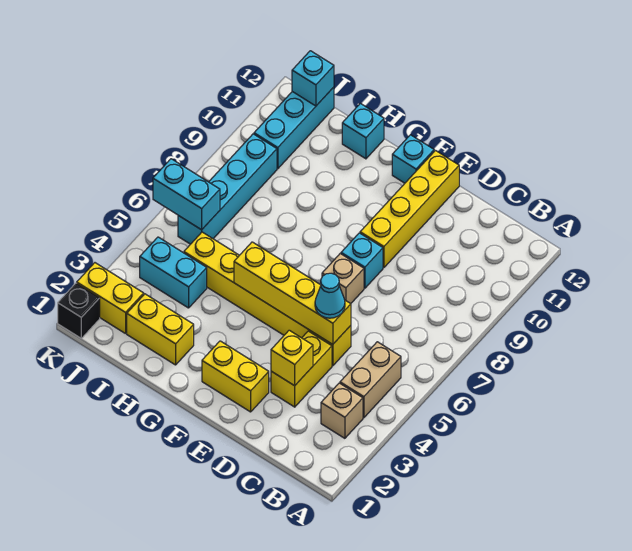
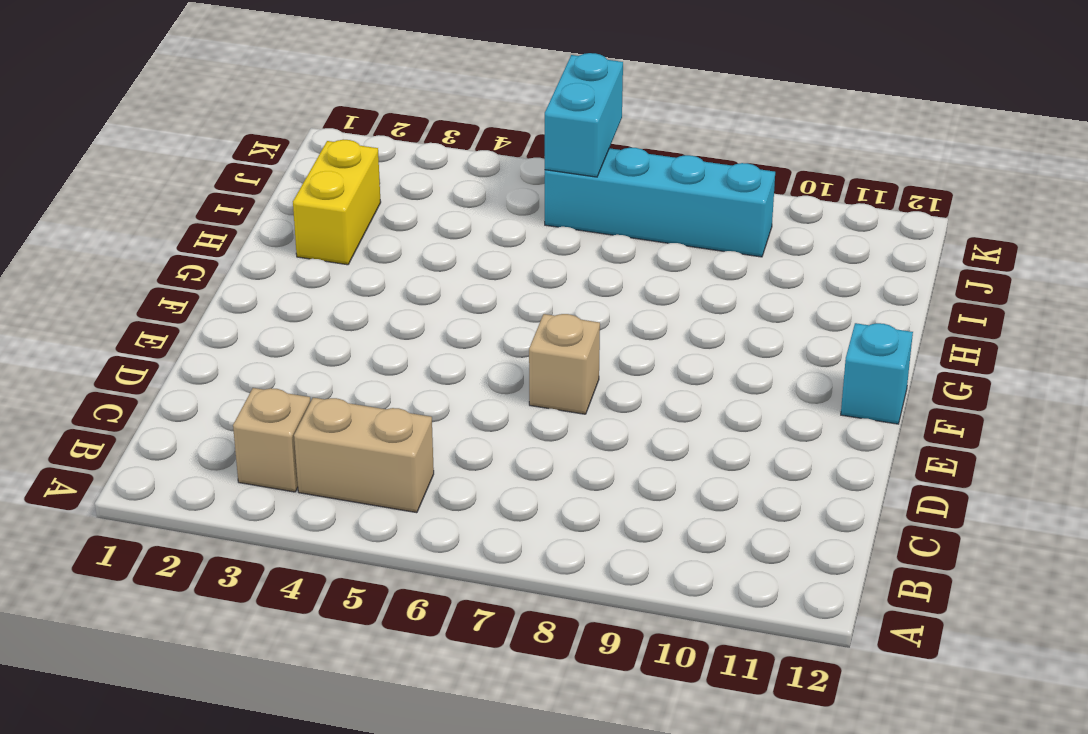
none -> yellow 1x2 brick [271,331,332,407]
none -> yellow 1x6 brick [184,232,351,366]
none -> yellow 1x2 brick [202,341,269,412]

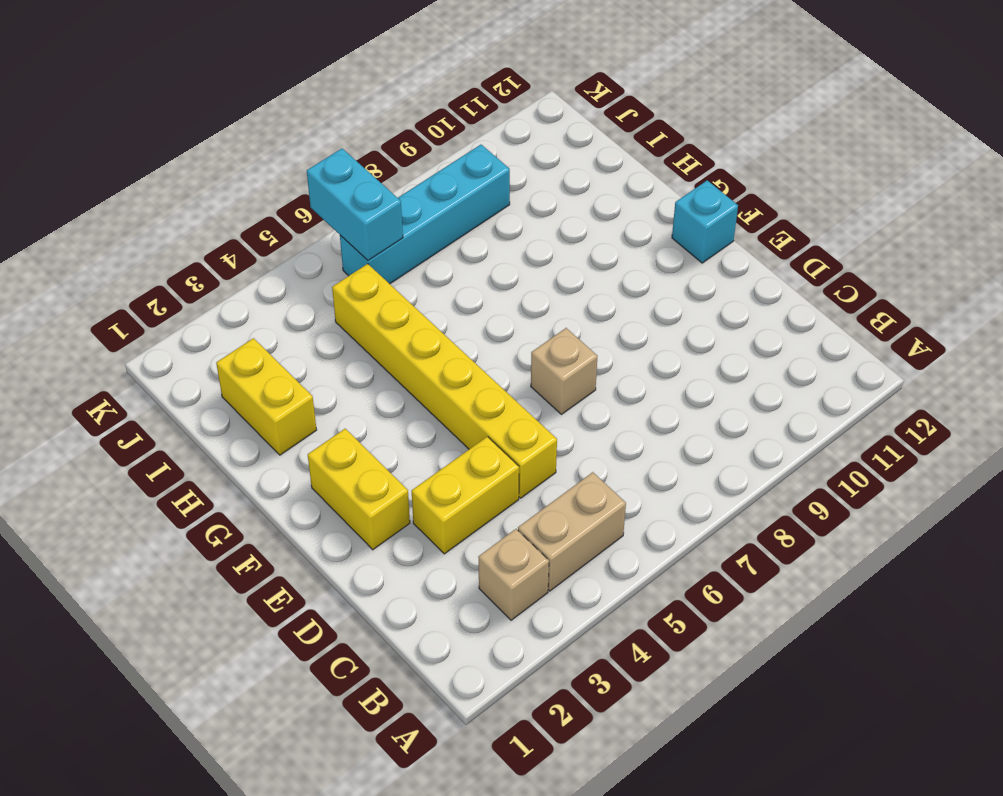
none -> cyan 1x1 brick [341,233,383,288]
none -> yellow 1x4 brick [360,151,459,268]
none -> cyan 1x1 brick [342,103,384,159]

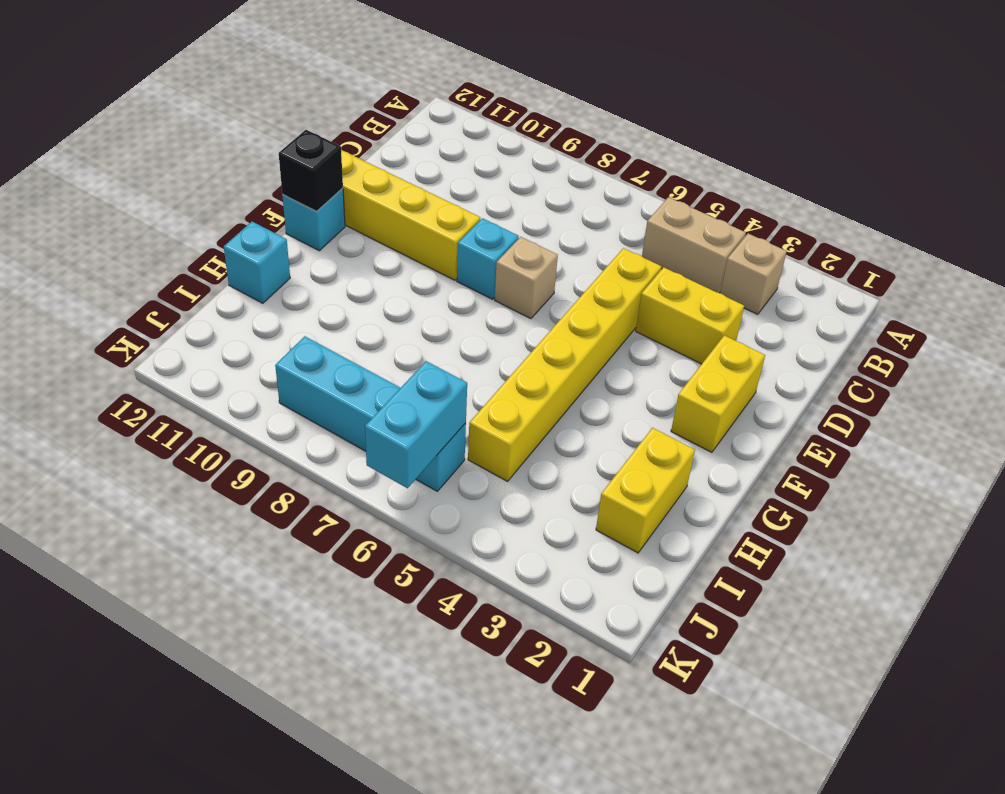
black 1x1 brick [279,130,343,211] -> black 1x1 brick moved to [58,283,100,338]
none -> cyan 1x2 brick [140,237,207,308]
none -> yellow 1x2 brick [77,263,144,334]
none -> cyan 1x3 brick [254,87,334,169]

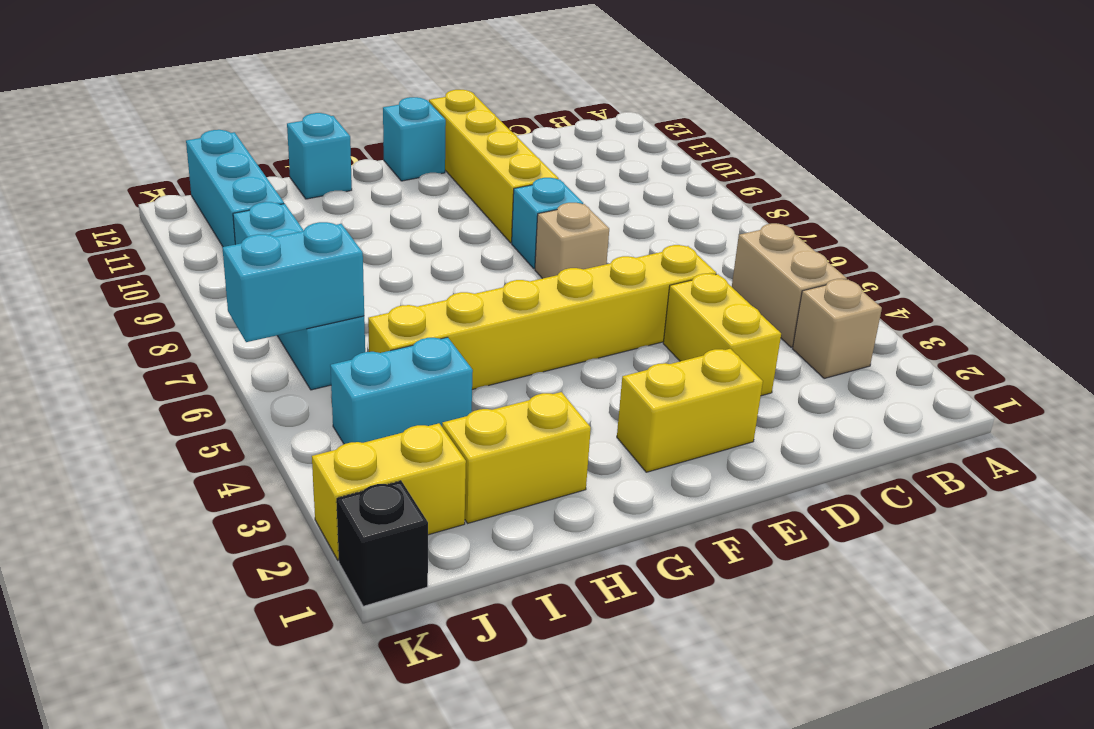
none -> yellow 1x1 brick [271,330,313,386]
none -> yellow 1x4 brick [234,242,351,345]
none -> cyan 1x1 brick [292,51,334,106]

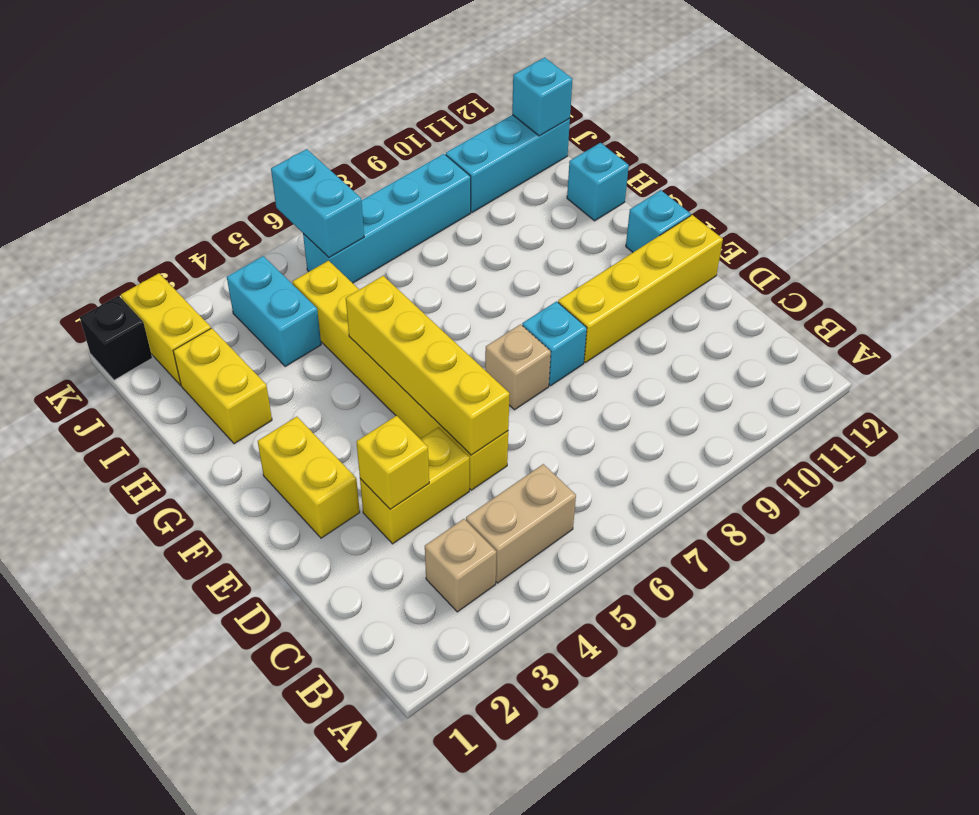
none -> cyan 1x1 cone [315,273,345,318]

